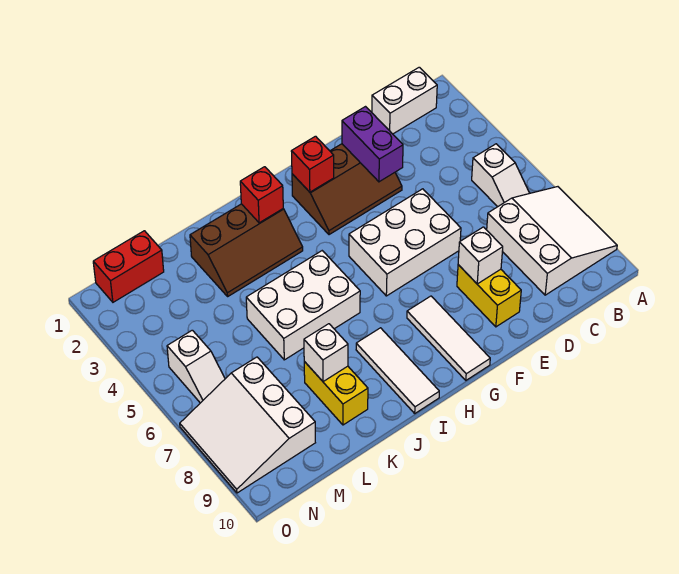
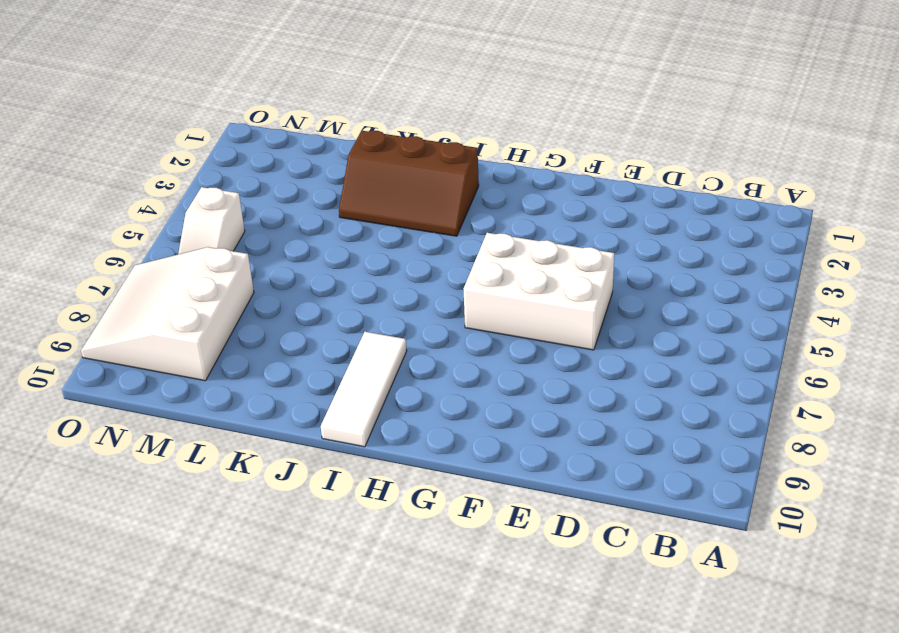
none -> white 3x3 slope [487,187,617,295]
none -> white 1x2 brick [372,67,437,134]
none -> white 1x2 slope [472,144,530,207]

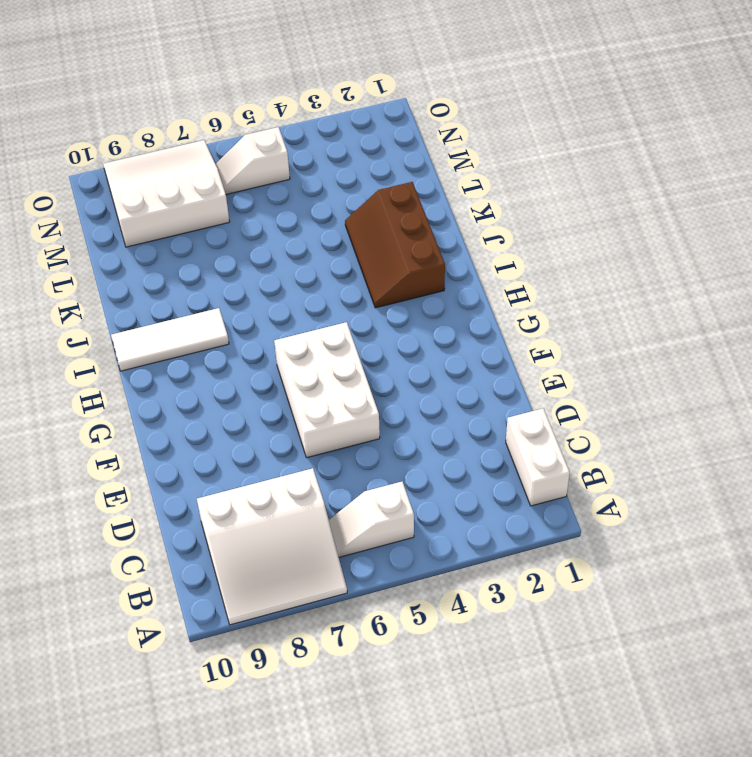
none -> brown 2x3 slope [292,144,402,235]
none -> yellow 1x2 brick [457,265,521,327]
none -> white 1x3 tile [407,296,490,380]

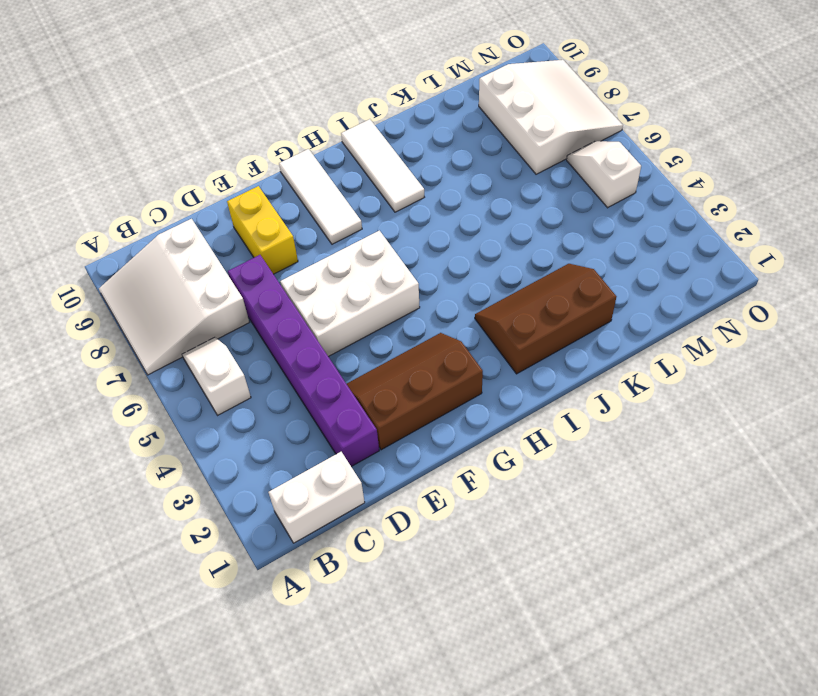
purple 1x6 brick [228,255,379,467] -> none
none -> white 2x3 brick [246,251,360,360]
none -> yellow 1x2 brick [304,362,368,425]
none -> red 1x2 brick [93,231,164,302]

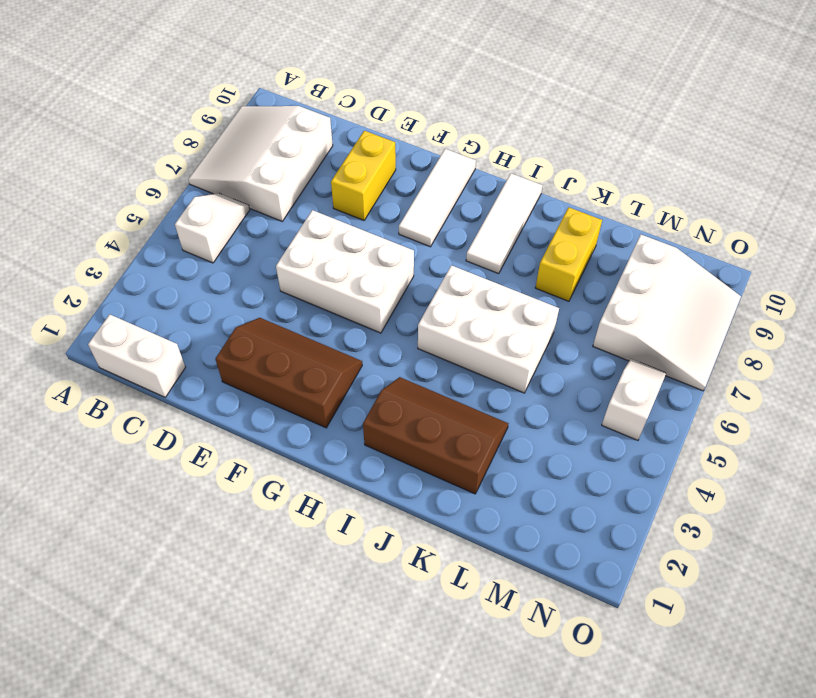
none -> red 1x2 brick [93,231,164,302]
none -> purple 1x2 brick [342,107,403,182]
none -> white 1x1 brick [458,227,503,284]

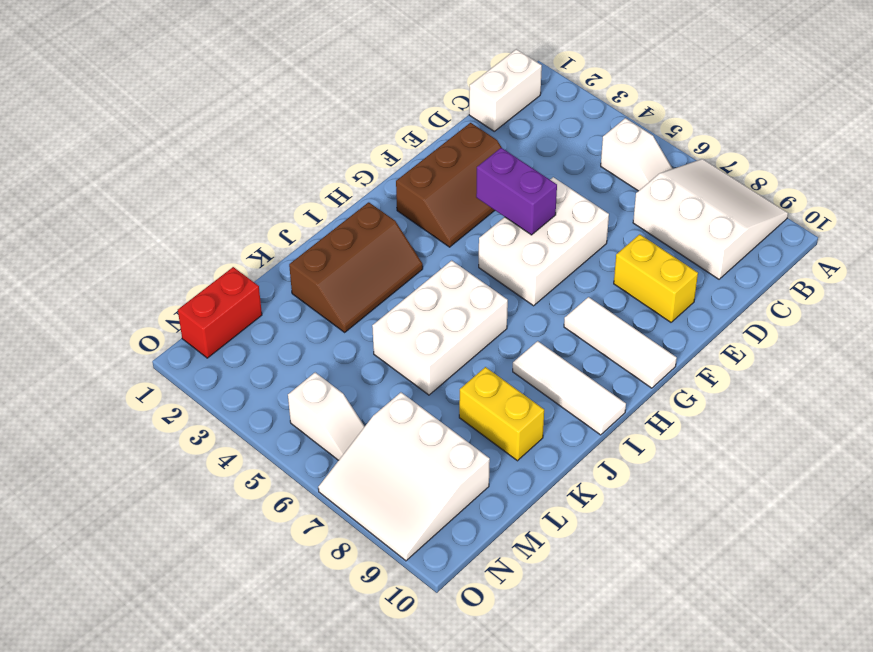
purple 1x2 brick [476,148,557,235] -> purple 1x2 brick moved to [342,107,403,182]
none -> white 1x1 brick [458,227,503,284]
none -> red 1x1 brick [291,136,334,192]
none -> red 1x1 brick [240,167,283,223]

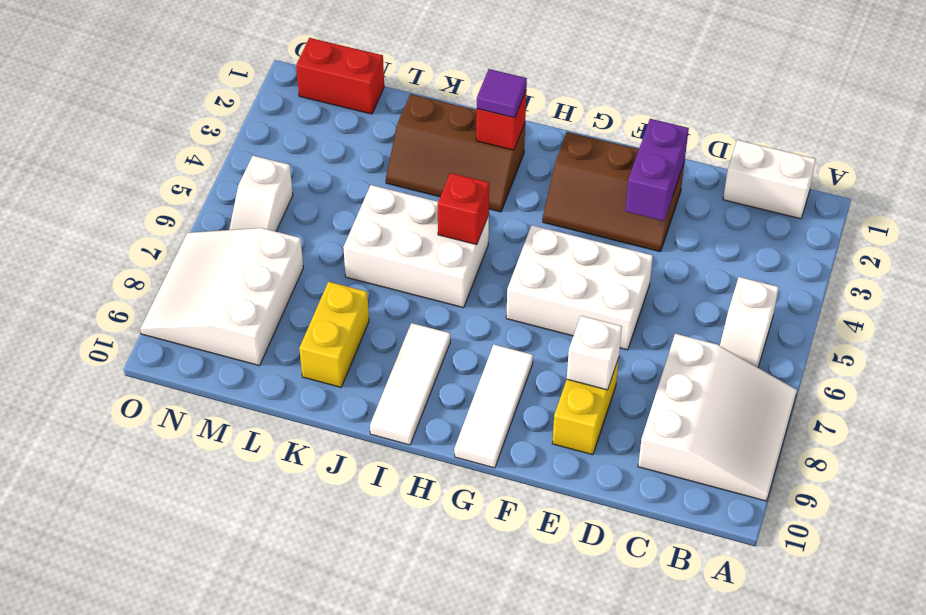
purple 1x1 tile [477,69,527,118] -> none
red 1x1 brick [438,173,489,245] -> red 1x1 brick moved to [291,136,334,192]
none -> white 1x1 brick [304,324,348,382]

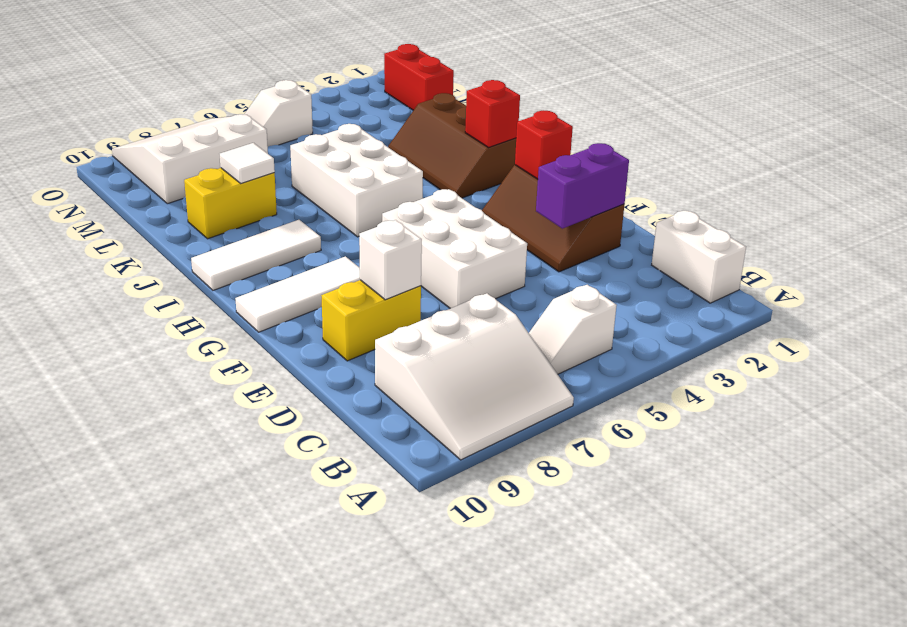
white 1x1 tile [220,143,275,183] -> white 1x1 brick [304,324,348,382]

